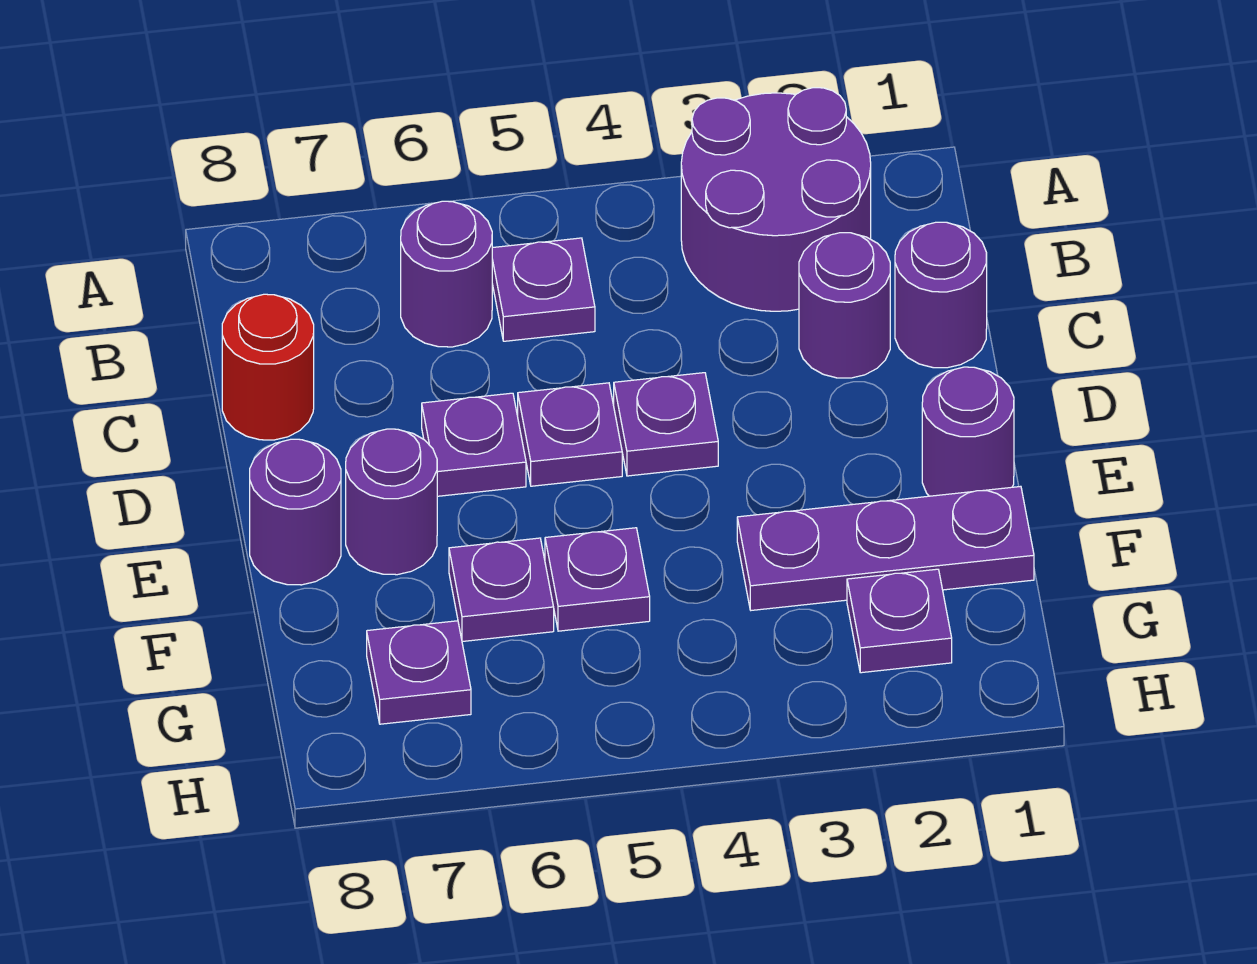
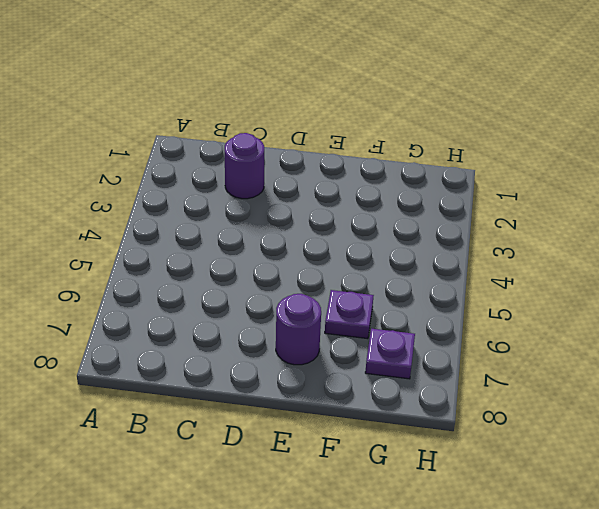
none -> purple 2x2 round brick [681,88,871,311]
none -> purple 1x1 plate [492,238,595,341]
none -> purple 1x1 round brick [401,201,492,347]

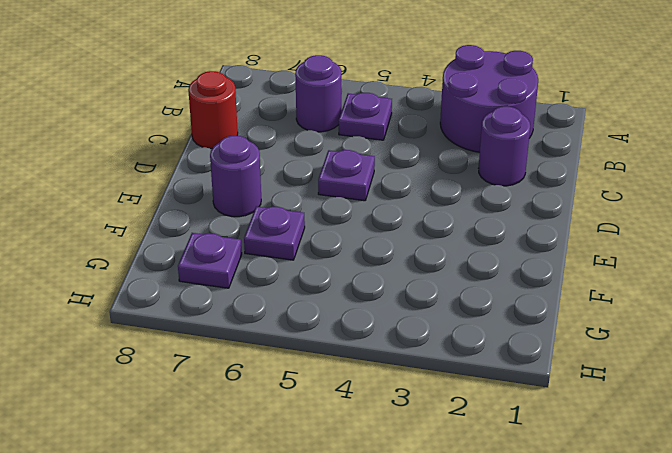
none -> purple 1x1 round brick [895,222,987,368]
none -> purple 1x1 plate [614,373,718,476]
none -> purple 1x1 plate [422,393,526,496]

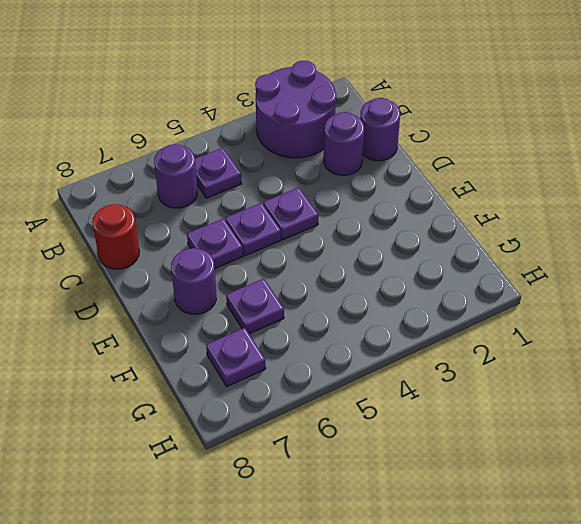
none -> purple 1x1 round brick [922,367,1014,496]
none -> purple 1x1 round brick [250,439,341,585]
none -> purple 1x3 plate [737,486,1034,610]

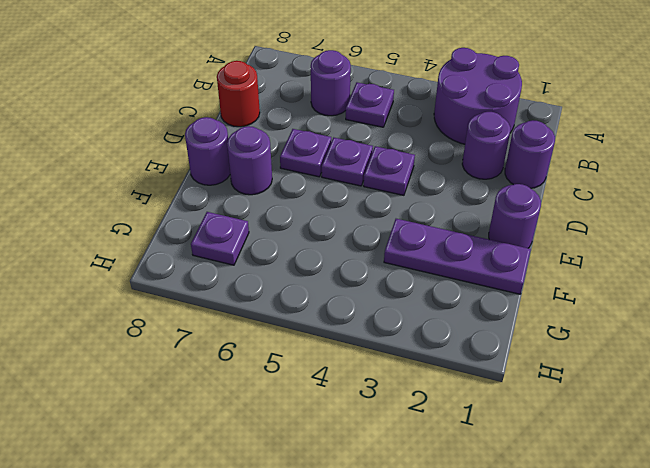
none -> purple 1x1 plate [545,528,650,631]
none -> purple 1x1 plate [449,538,554,642]
none -> purple 1x1 plate [847,569,952,673]

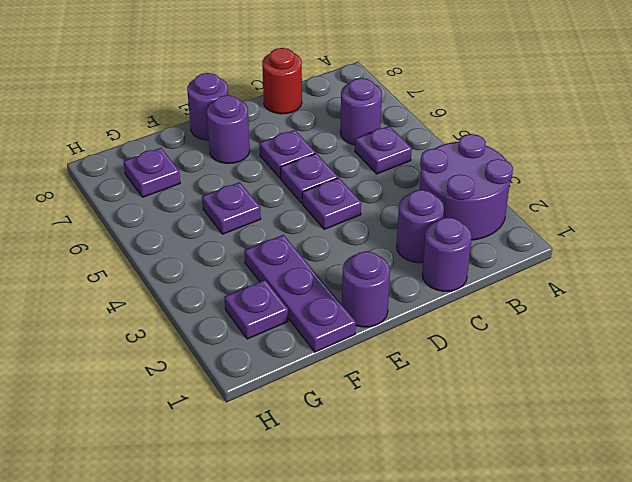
none -> purple 1x1 plate [449,538,554,642]

